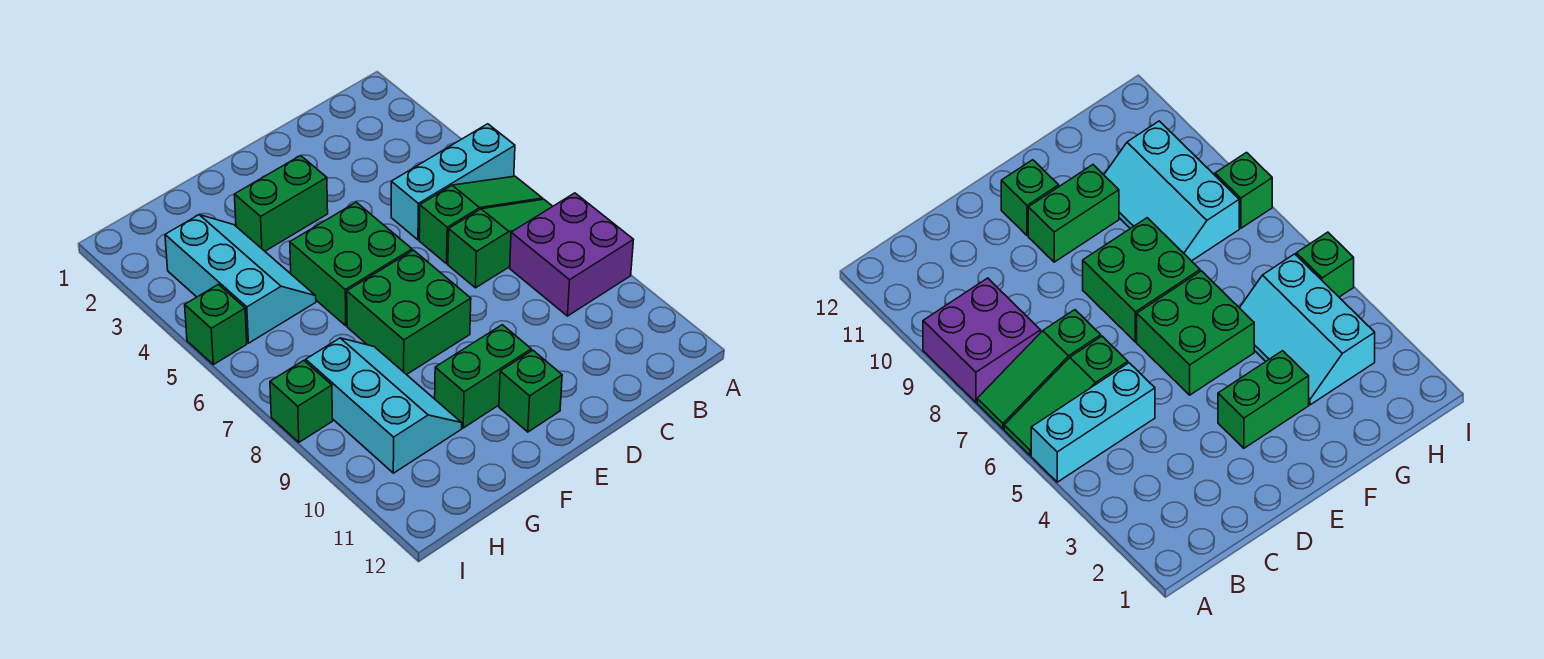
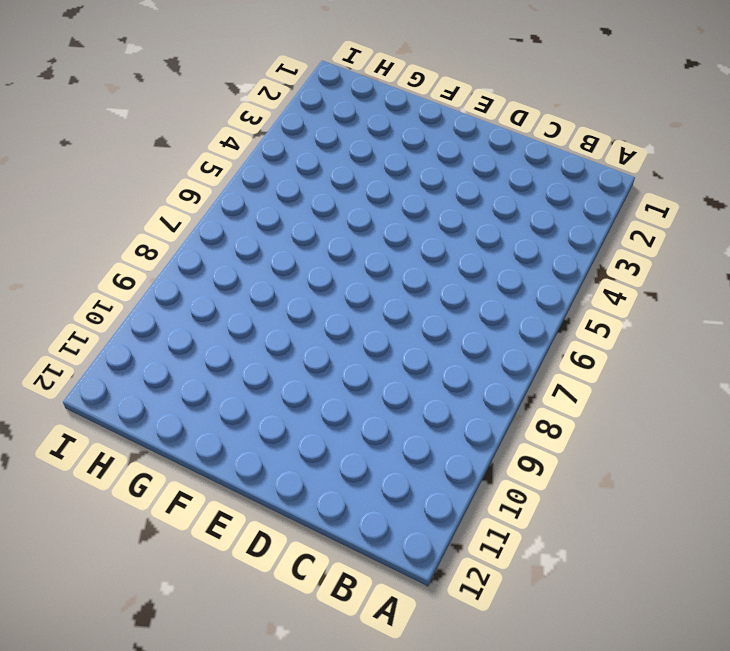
none -> cyan 1x3 brick [391,124,515,240]
none -> green 1x3 slope [419,176,543,264]
none -> green 1x3 slope [448,199,553,288]

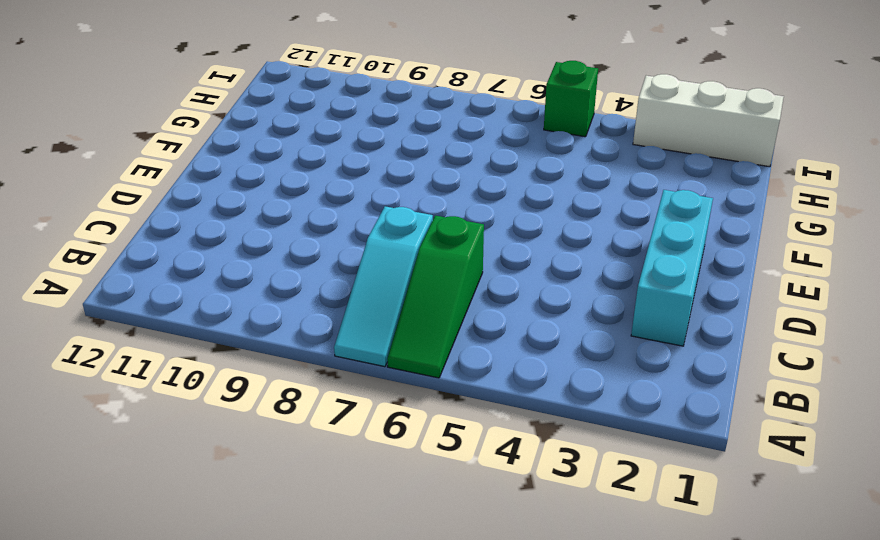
cyan 1x3 slope [334,206,433,367] -> green 1x3 slope [448,199,553,288]
cyan 1x3 brick [631,190,713,346] -> cyan 1x3 brick moved to [391,124,515,240]
white 1x3 brick [633,74,784,167] -> none
none -> purple 2x2 brick [510,193,633,316]
none -> green 1x2 brick [234,156,328,251]
none -> green 2x2 brick [290,202,412,326]

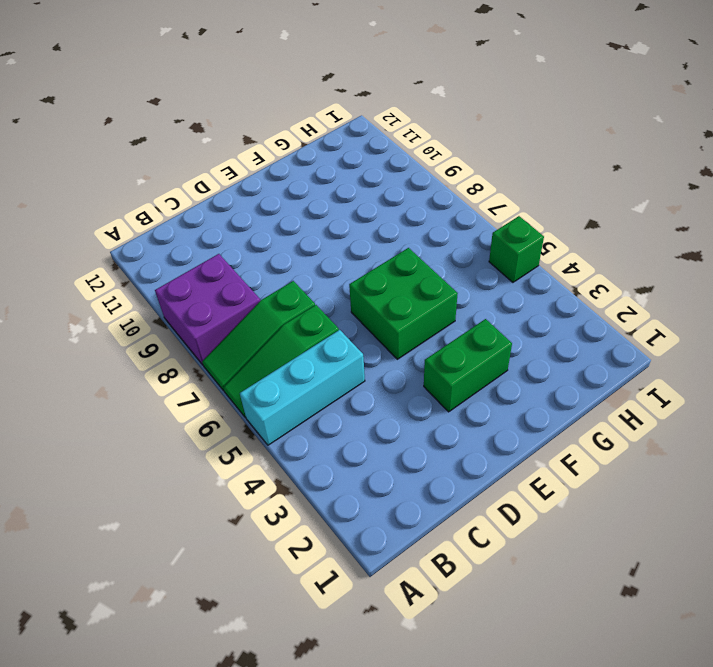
none -> green 2x2 brick [347,250,471,375]
none -> green 1x2 brick [435,325,531,428]
none -> green 1x1 brick [499,350,562,432]

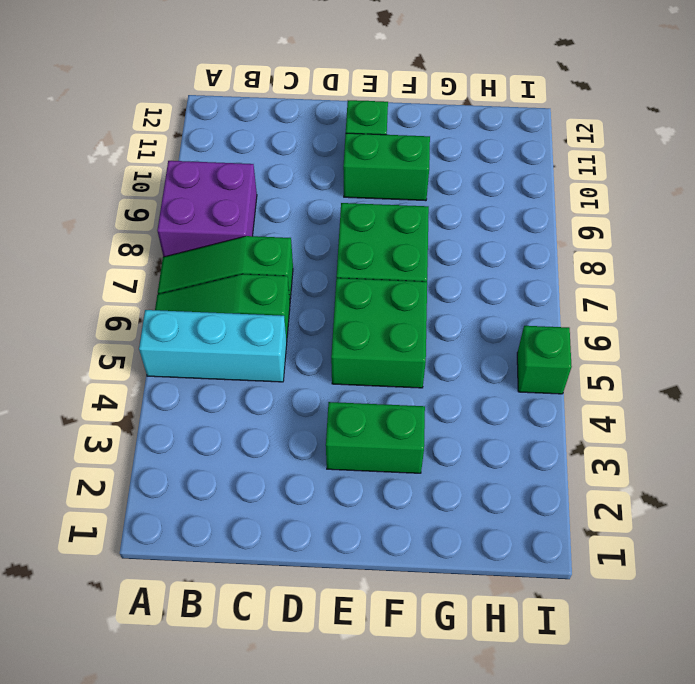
none -> cyan 2x3 slope [165,215,316,343]
none -> cyan 2x3 slope [306,338,462,473]
none -> green 1x1 brick [270,361,333,442]

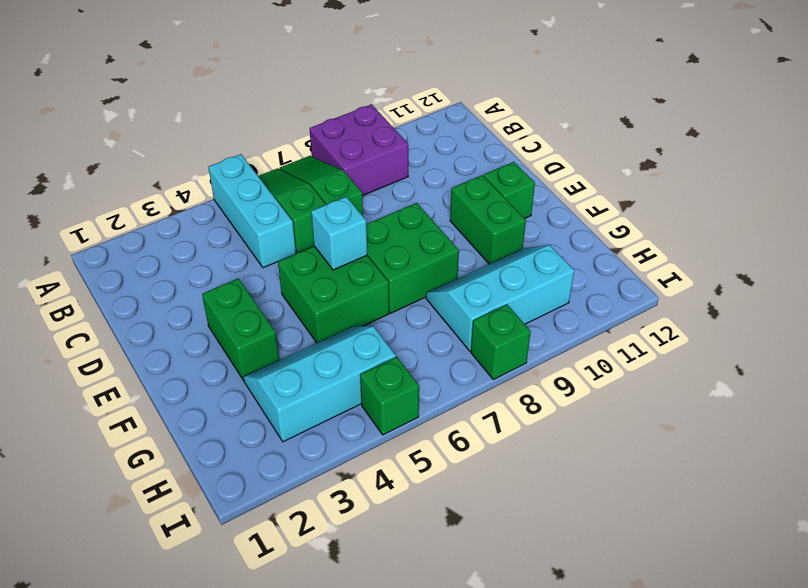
cyan 1x1 brick [311,197,367,270] -> none

